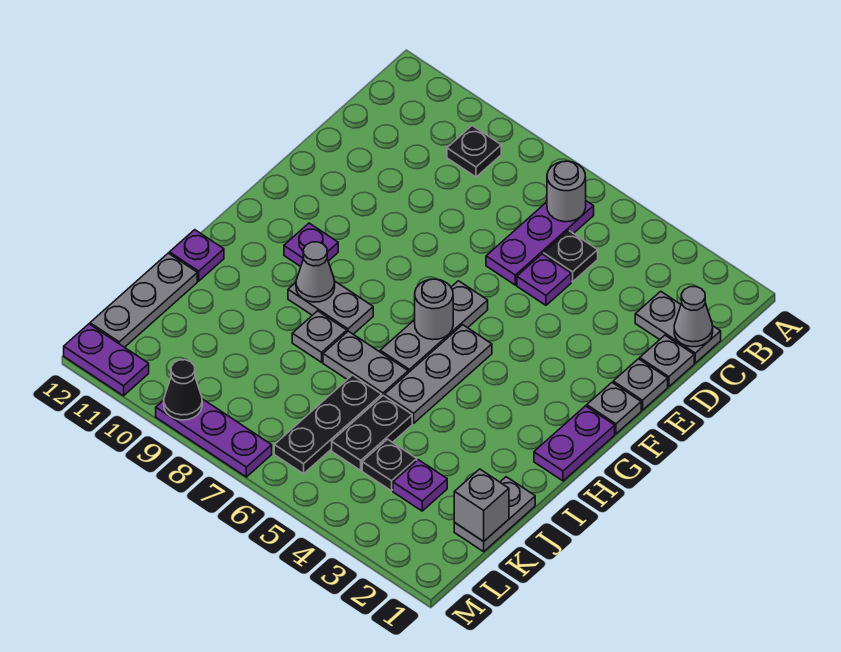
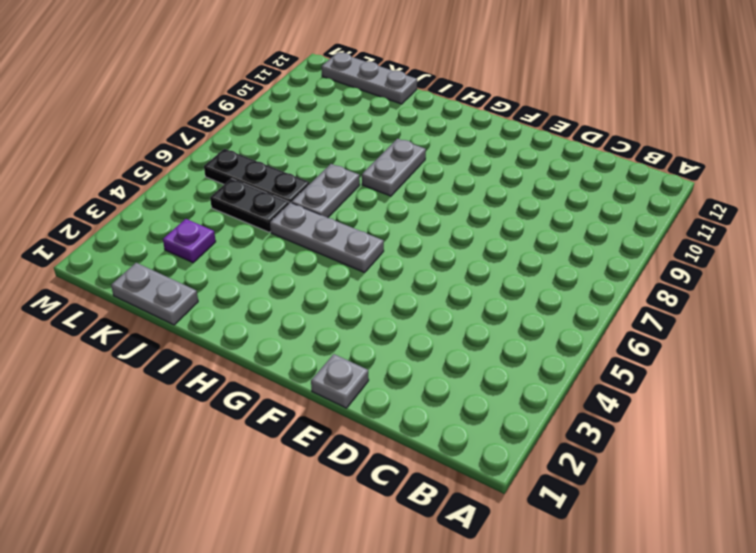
none -> purple 1x3 plate [486,201,594,285]
none -> black 1x1 plate [447,126,501,177]
none -> grey 1x2 plate [635,291,721,363]
none -> black 1x1 plate [543,230,598,282]

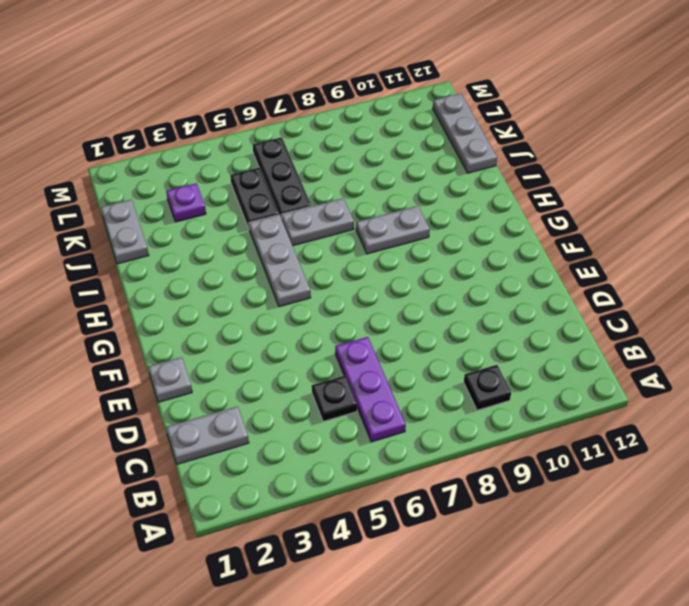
none -> grey 1x1 plate [640,335,694,387]
none -> purple 1x1 plate [517,254,571,305]
none -> grey 1x1 plate [587,383,641,434]
none -> grey 1x3 plate [380,281,488,373]

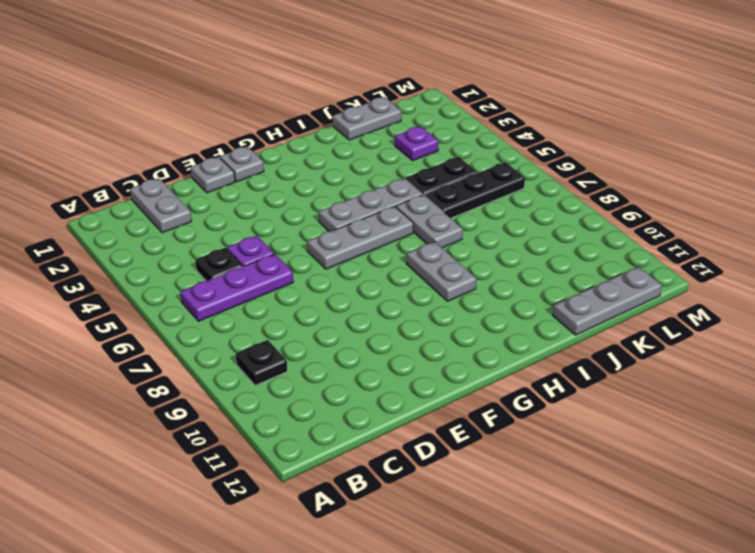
none -> grey 1x1 plate [640,335,694,387]
none -> purple 1x2 plate [534,406,615,481]
none -> purple 1x1 plate [284,223,338,267]
none -> grey 1x1 plate [292,311,347,362]

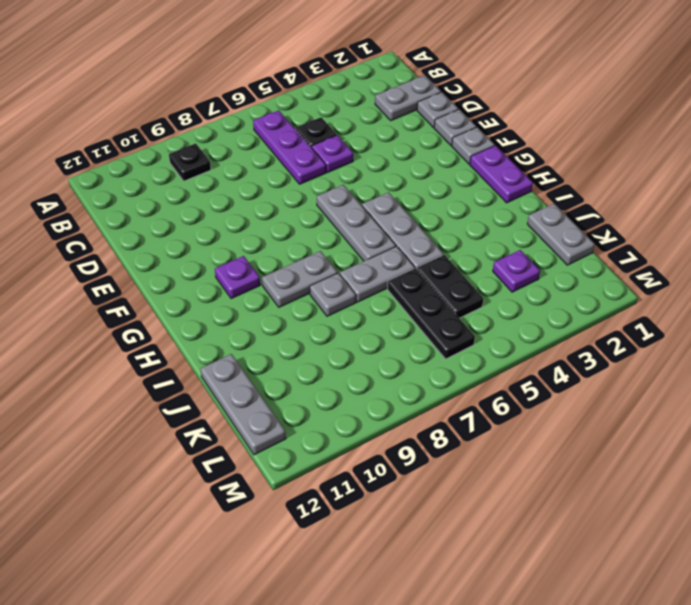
none -> purple 1x1 plate [169,230,224,281]
none -> black 1x1 plate [362,439,417,491]
none -> purple 1x3 plate [156,399,272,477]
none -> purple 1x2 plate [64,324,149,396]

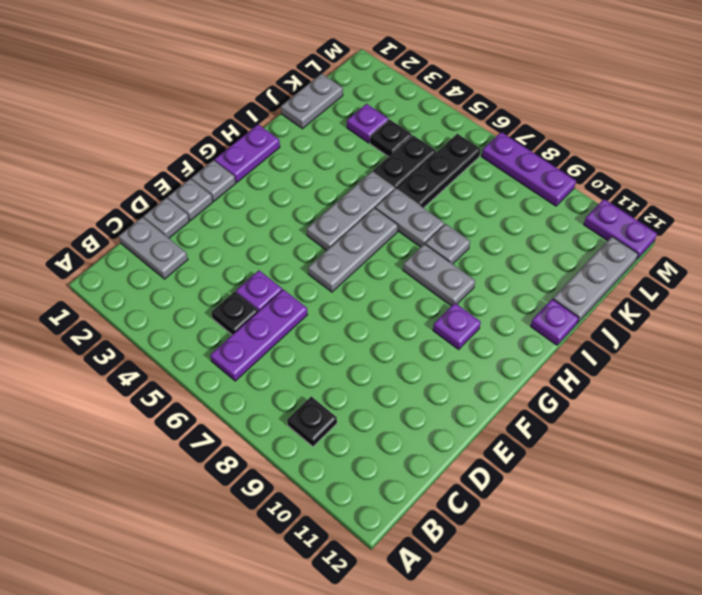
none -> grey 1x1 round brick [547,161,586,222]
none -> grey 1x1 cone [674,287,713,347]
none -> grey 1x1 round brick [415,279,453,340]
none -> grey 1x1 cone [296,242,335,302]

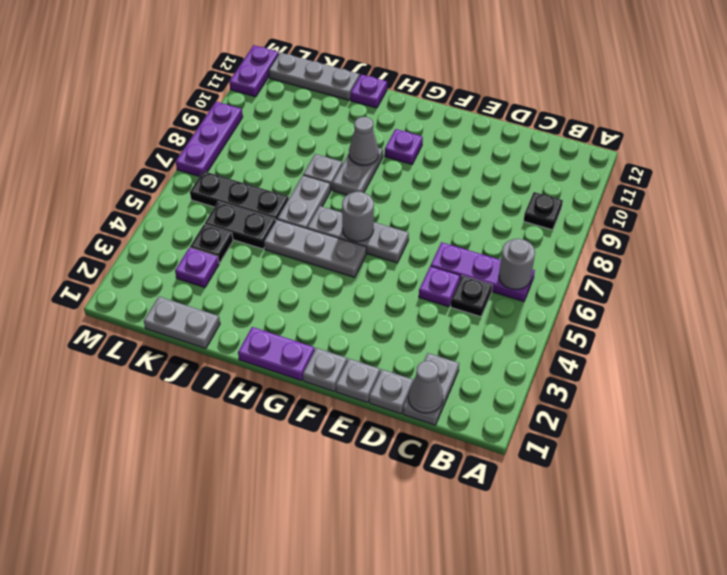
none -> grey 1x1 brick [454,469,509,541]
none -> black 1x1 cone [164,360,202,420]

